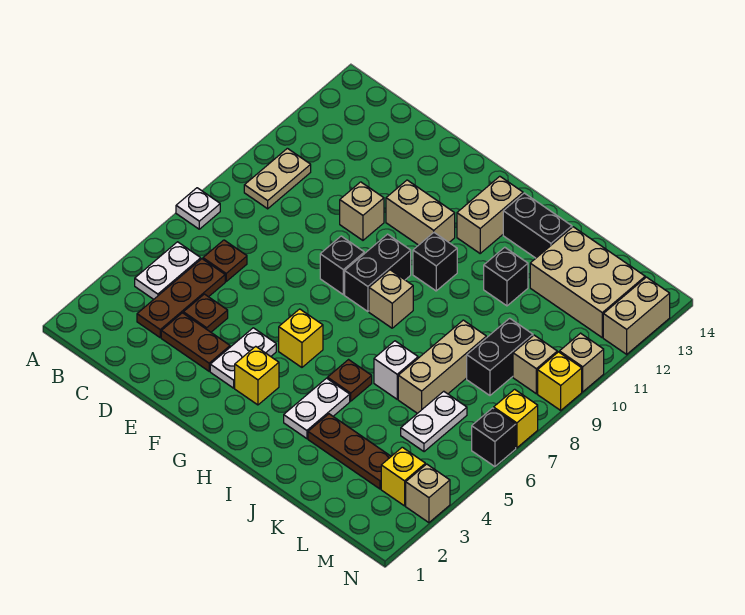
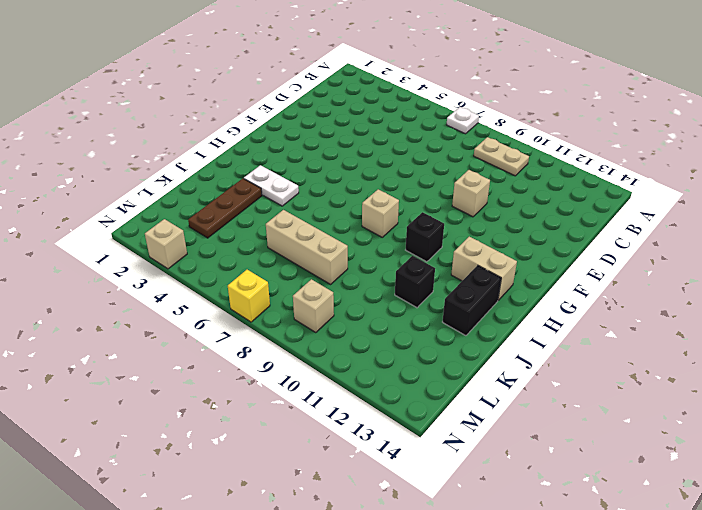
none -> white 1x2 plate [135,242,201,299]
none -> brown 1x3 plate [137,259,225,337]
none -> brown 1x1 plate [203,240,247,281]
none -> brown 1x2 plate [161,313,230,371]

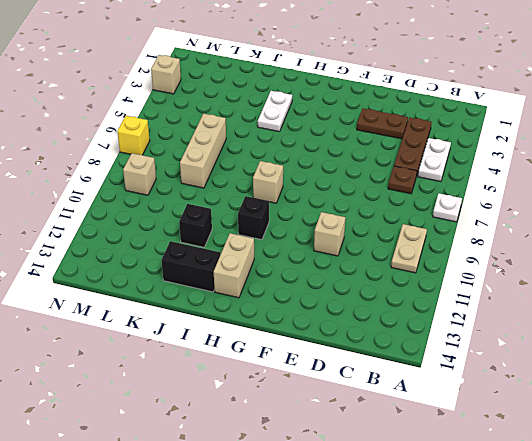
none -> brown 1x1 plate [183,294,228,332]
none -> white 1x2 plate [210,328,276,388]
none -> black 1x1 brick [320,236,364,295]
none -> tan 1x2 brick [386,180,455,245]

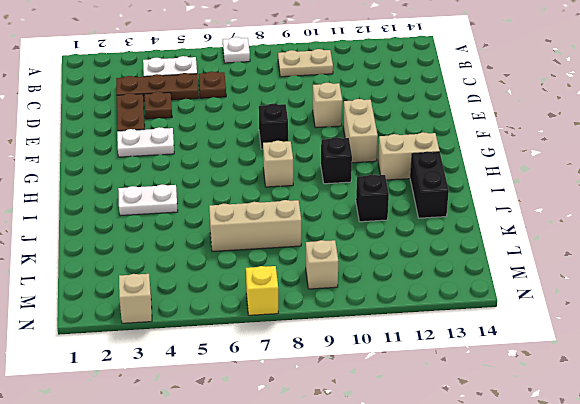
none -> yellow 1x1 brick [235,346,279,405]
none -> yellow 1x1 brick [279,309,323,367]
none -> black 1x2 brick [345,234,411,311]
none -> brown 1x1 plate [328,360,372,401]

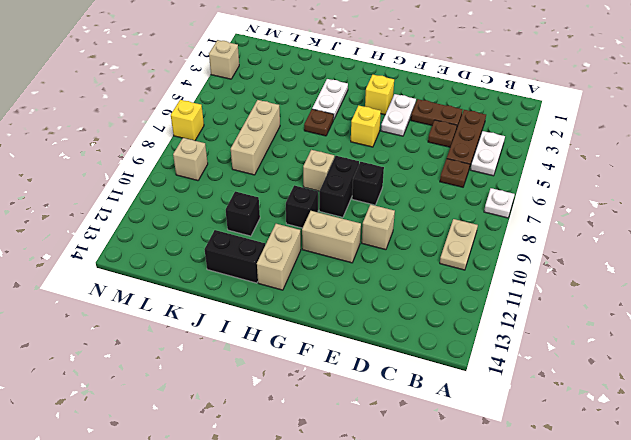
none -> brown 1x3 plate [308,414,391,489]
none -> white 1x1 brick [374,341,418,399]
none -> tan 2x3 brick [530,227,645,337]
none -> white 1x2 plate [401,391,467,452]

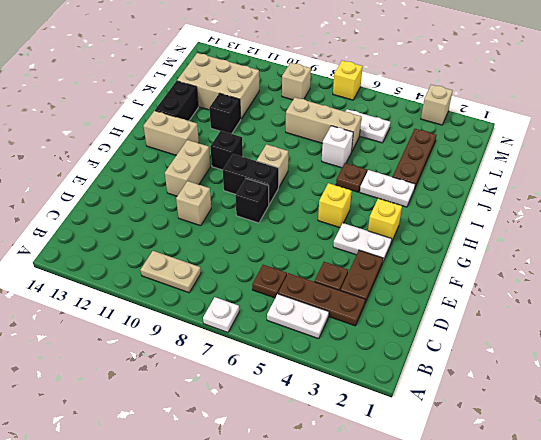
tan 2x3 brick [177,53,259,119] -> tan 2x3 brick turned to [530,227,645,337]
none -> black 1x2 brick [467,318,533,395]
none -> yellow 1x1 brick [381,447,425,506]
none -> black 1x1 brick [472,408,516,467]
none -> yellow 1x1 brick [538,352,582,410]

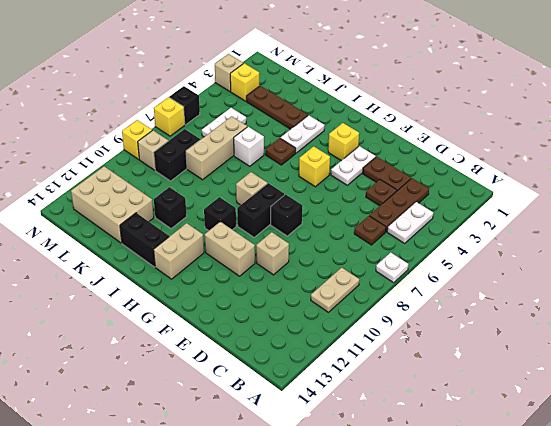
none -> tan 1x1 brick [560,333,604,392]
none -> tan 1x2 brick [603,277,670,354]

